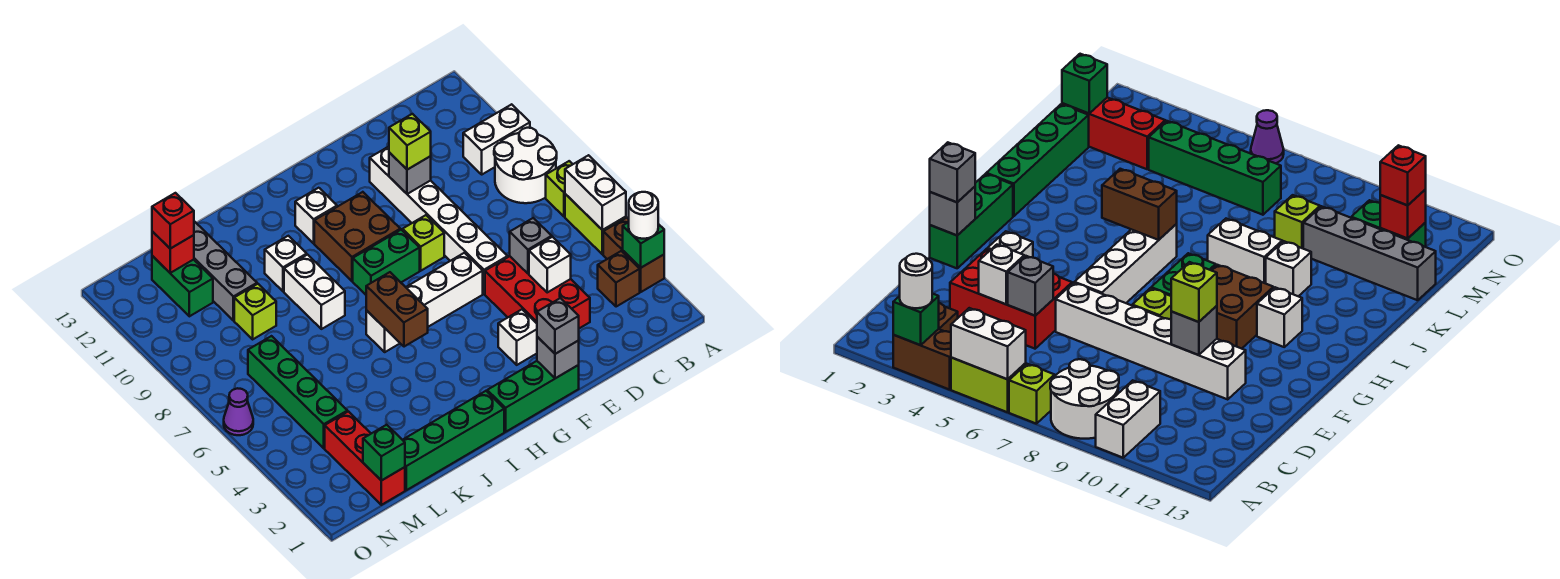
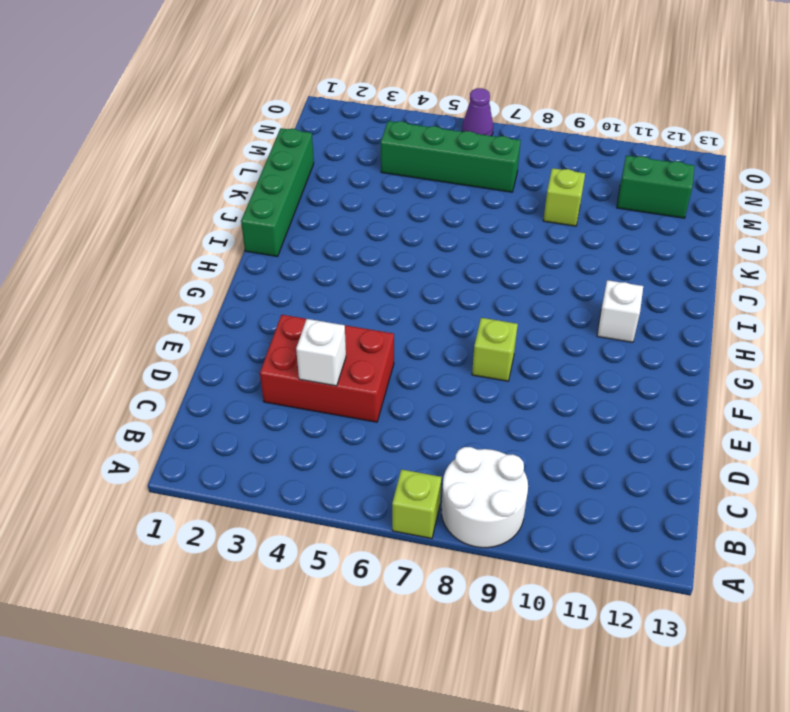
none -> brown 1x2 brick [603,218,664,292]
none -> lime 1x2 brick [565,194,626,254]
none -> white 1x2 brick [463,104,530,174]
none -> brown 1x1 brick [598,251,640,307]

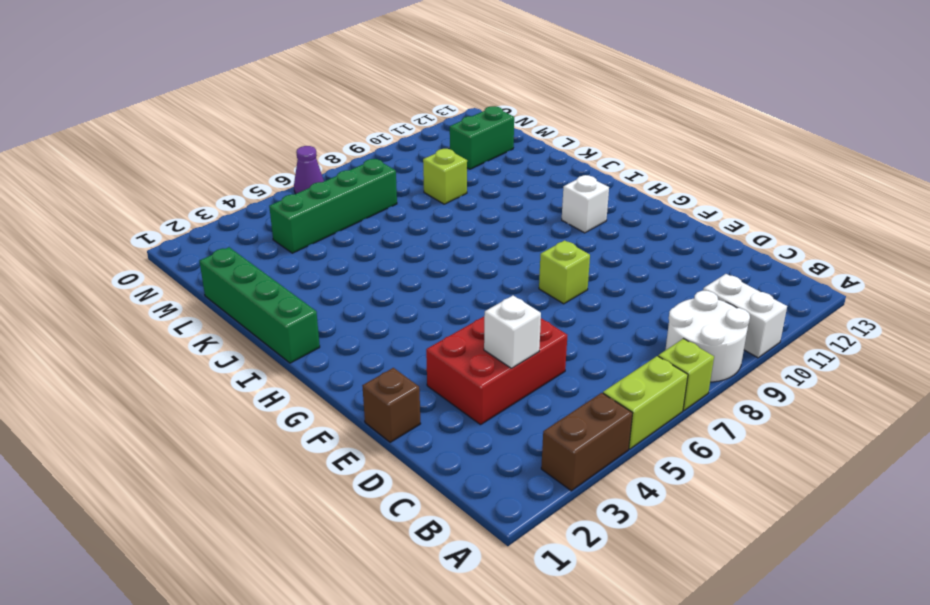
brown 1x1 brick [362,368,421,442] -> brown 1x1 brick moved to [598,251,640,307]
none -> white 1x6 brick [370,147,508,294]
none -> green 1x3 brick [487,361,579,432]
none -> white 1x1 brick [498,310,537,365]
none -> white 1x4 brick [366,253,483,352]

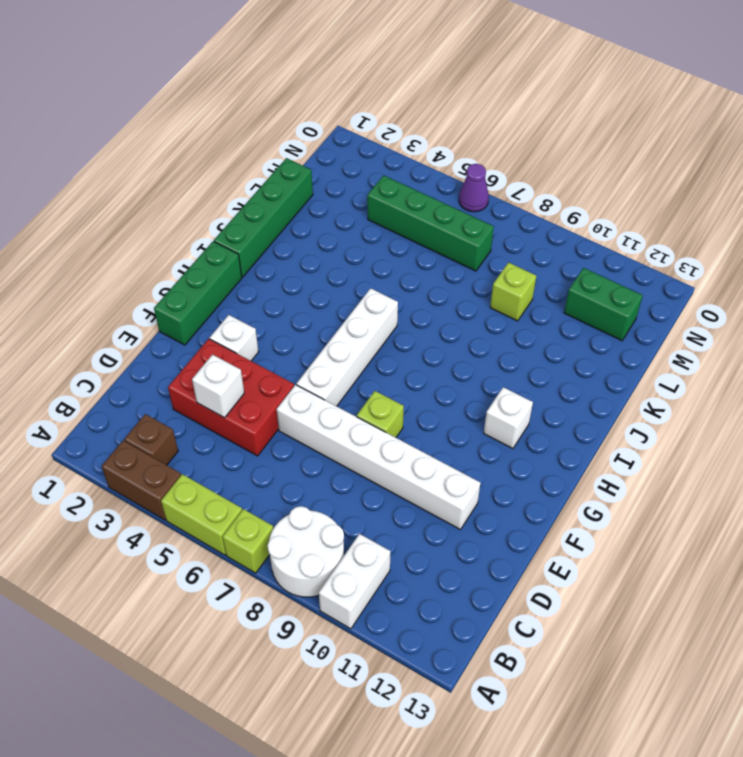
none -> green 1x2 brick [353,230,420,295]
none -> brown 2x2 brick [314,192,400,281]
none -> white 1x2 brick [284,255,345,329]
none -> white 1x1 brick [265,236,307,291]

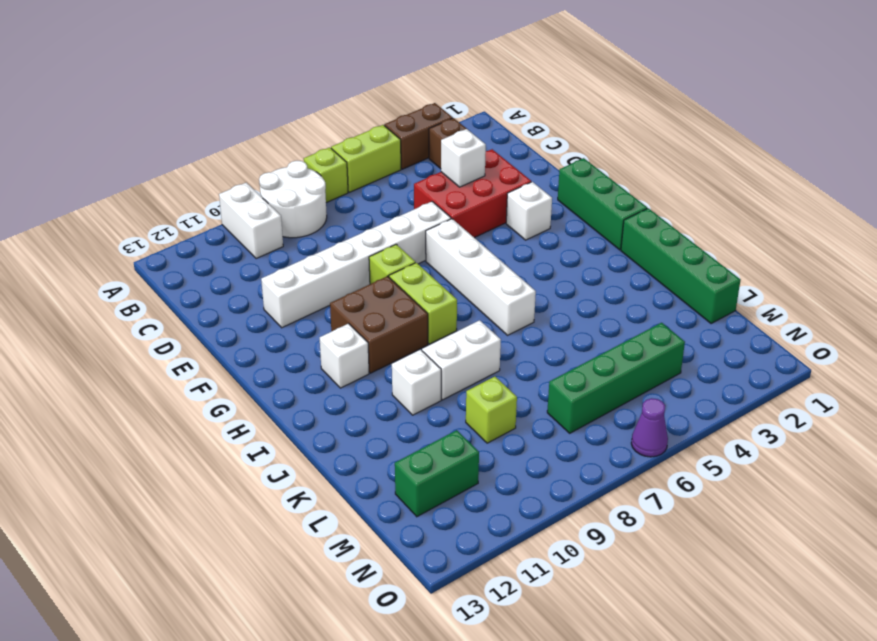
lime 1x2 brick [389,263,457,344] -> green 1x2 brick [353,230,420,295]
none -> grey 1x4 brick [194,221,257,321]
none -> red 1x3 brick [325,411,405,505]
none -> green 1x1 brick [623,222,664,268]
none -> white 1x2 brick [565,155,626,230]

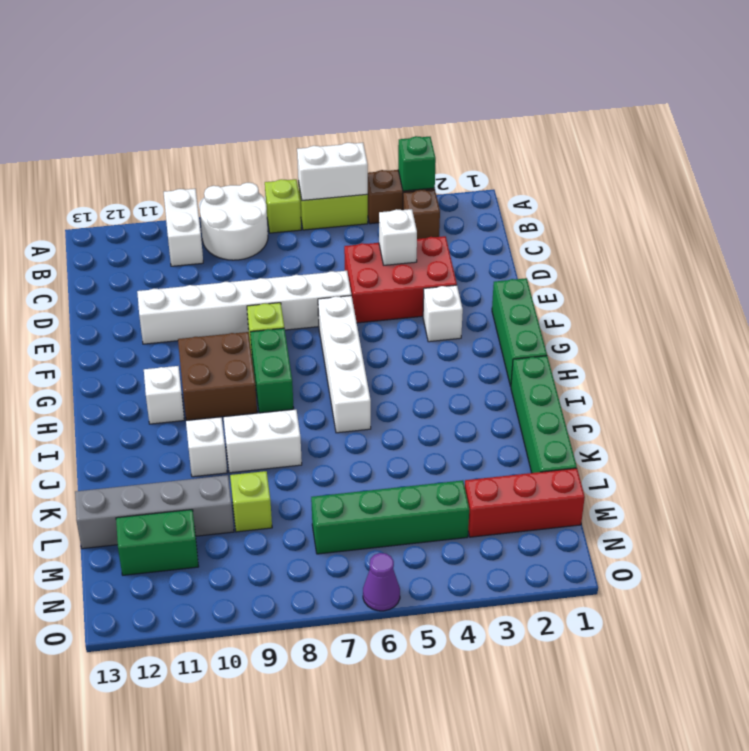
none -> grey 1x1 brick [510,218,552,274]
none -> grey 1x1 brick [389,152,431,194]
none -> grey 1x1 brick [537,337,579,378]
none -> brown 1x2 brick [366,272,428,347]

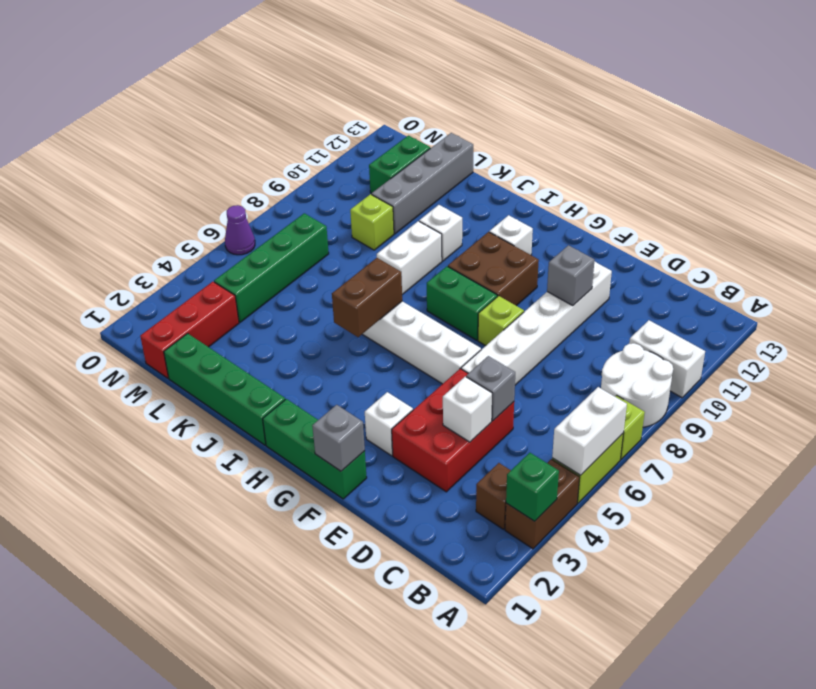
none -> green 1x1 brick [363,425,405,481]
none -> red 1x1 brick [152,231,194,273]
none -> white 1x1 round brick [629,192,658,239]
none -> lime 1x1 brick [389,114,431,170]

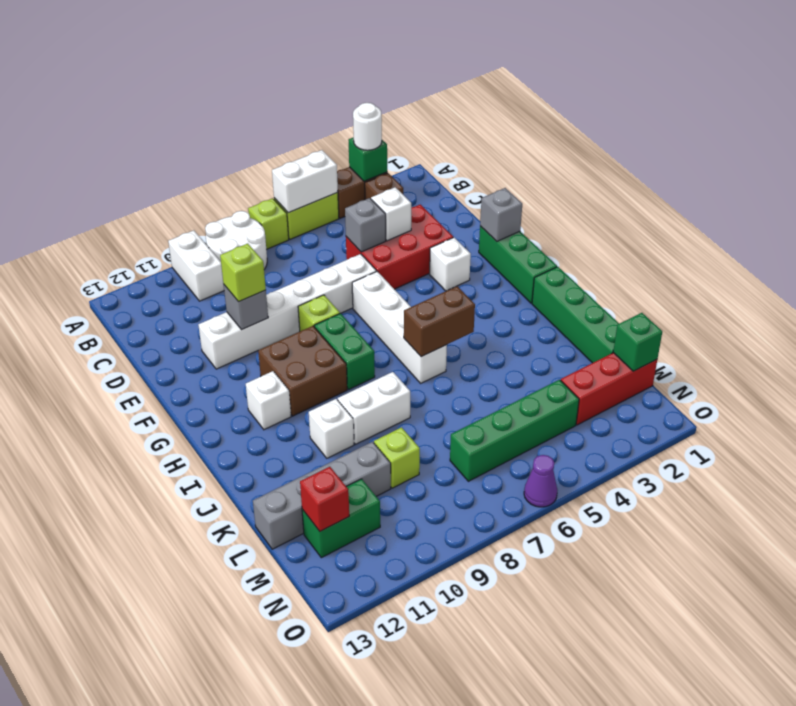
none -> grey 1x1 brick [537,298,579,354]
none -> red 1x1 brick [152,193,194,249]

